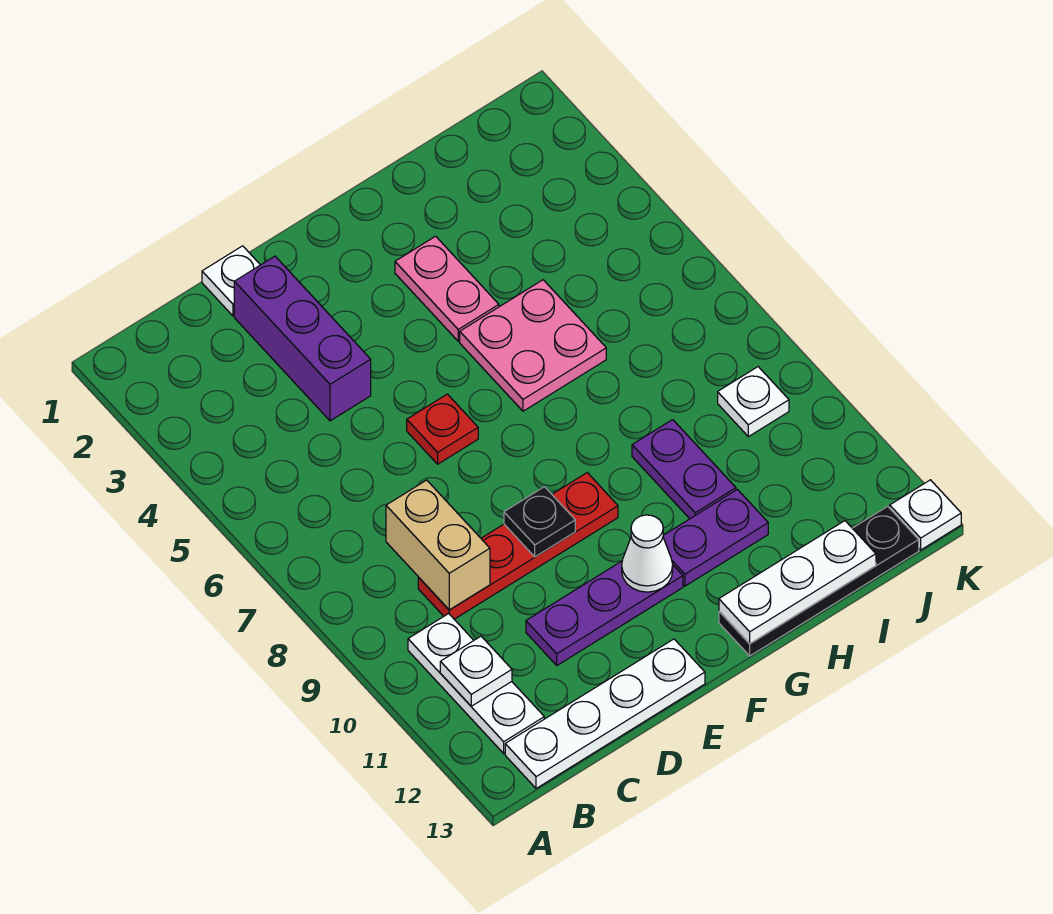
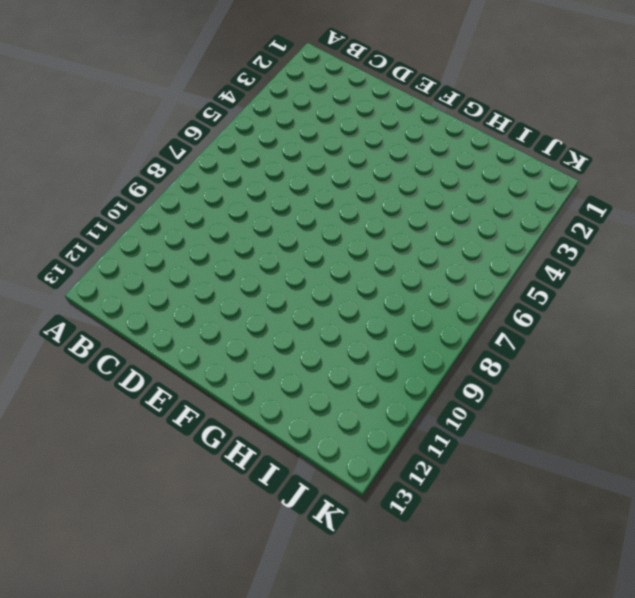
none -> white 1x3 plate [408,614,544,753]
none -> white 1x4 plate [505,639,705,789]
none -> red 1x4 plate [418,473,618,619]

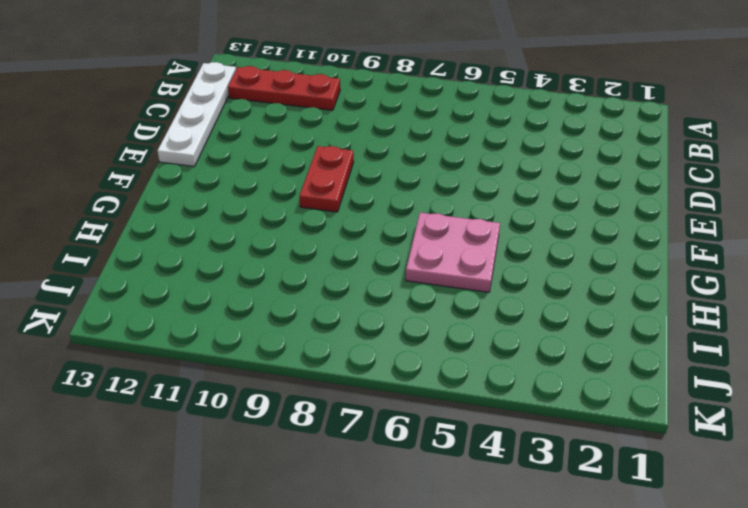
red 1x3 plate [228,66,340,110] -> white 1x3 plate [408,614,544,753]
red 1x2 plate [300,146,354,212] -> red 1x4 plate [418,473,618,619]
none -> white 1x1 plate [202,246,260,316]
none -> purple 1x3 brick [234,256,371,421]
none -> purple 1x3 plate [526,561,683,665]

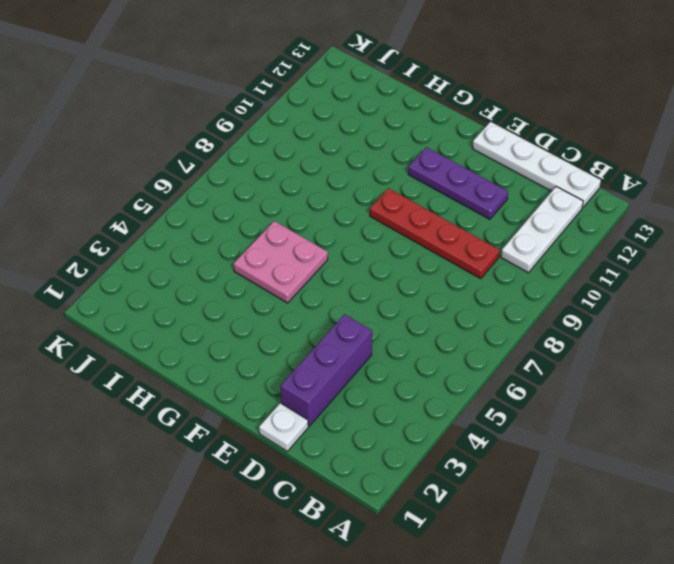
none -> red 1x1 plate [407,394,478,464]
none -> pink 1x2 plate [395,236,499,341]
none -> purple 1x2 plate [663,490,768,586]

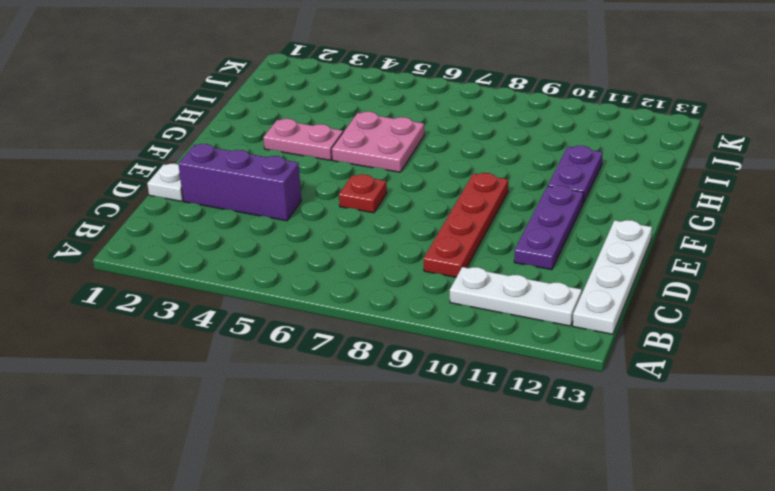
none -> black 1x4 plate [719,506,919,656]
none -> purple 1x2 plate [632,420,736,519]
none -> white 1x1 plate [718,367,789,437]

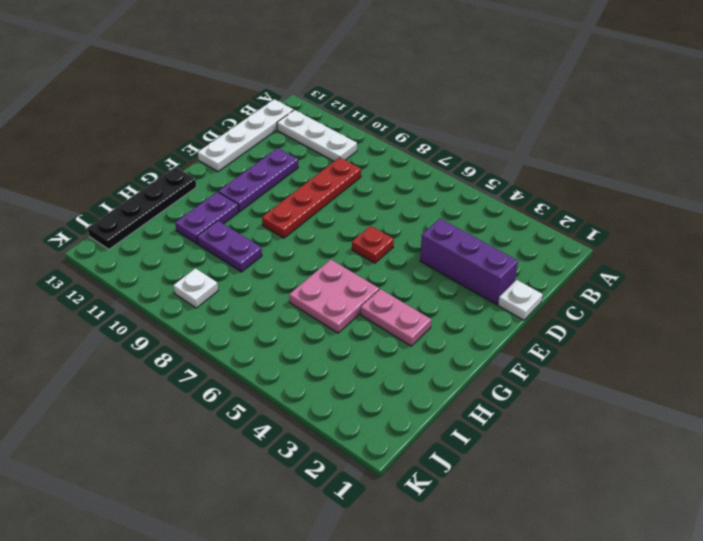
none -> white 1x1 plate [890,480,961,550]
none -> white 1x1 plate [440,636,512,706]
none -> tan 1x2 brick [386,480,490,610]

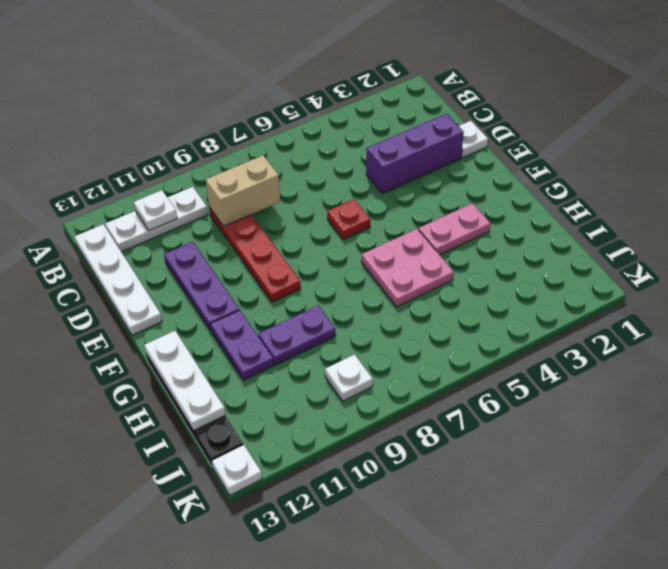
none -> black 1x1 plate [504,487,575,557]
none -> white 1x1 cone [622,515,673,592]

